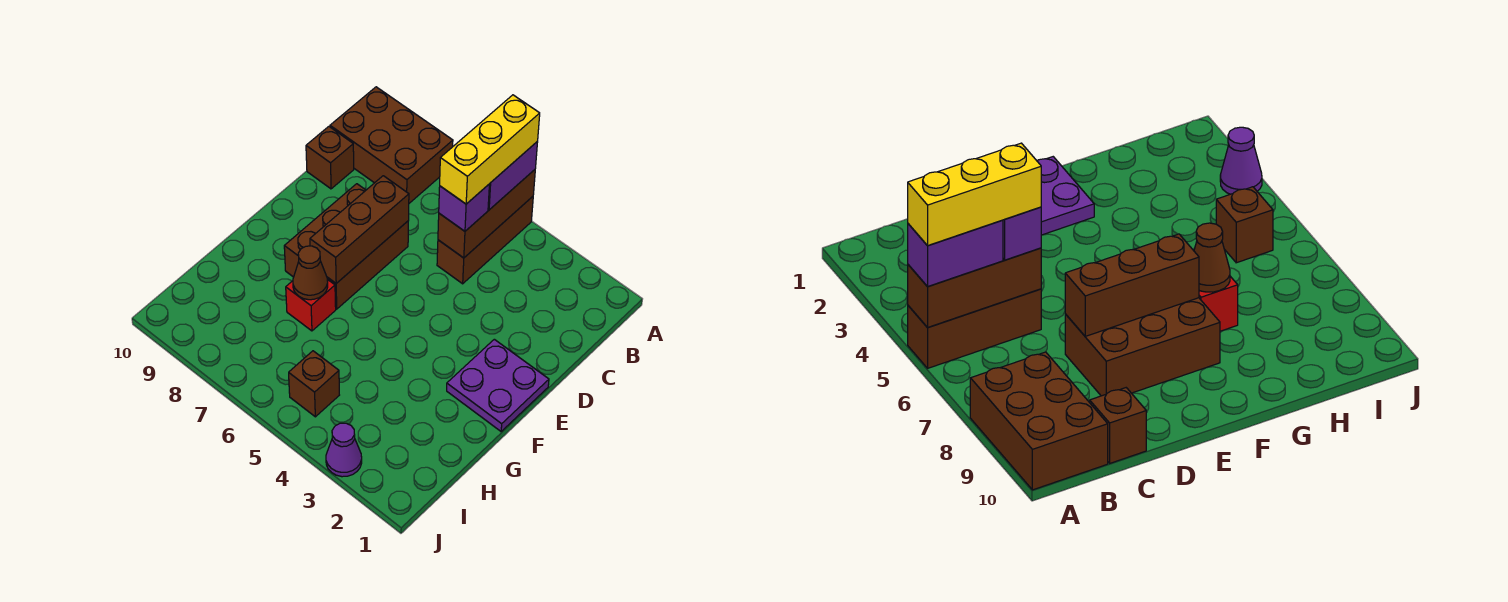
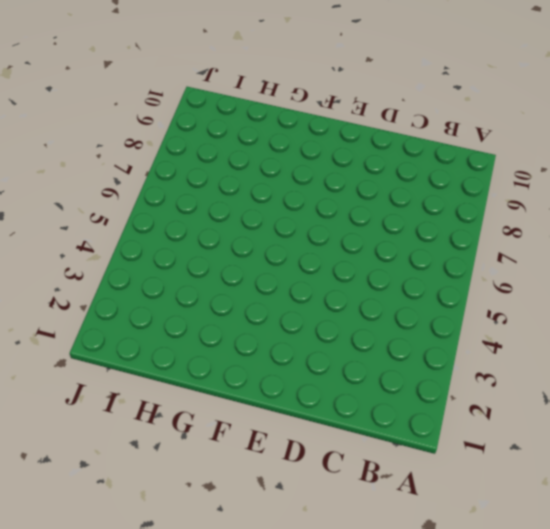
none -> brown 1x3 brick [437,197,533,284]
none -> brown 2x3 brick [330,87,453,203]
none -> brown 1x1 brick [306,127,354,189]

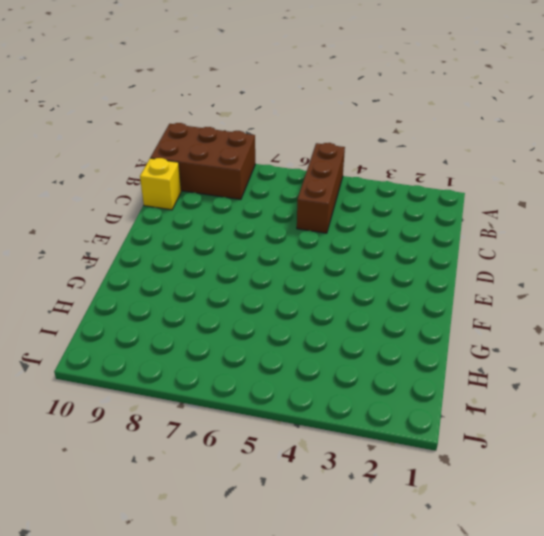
yellow 1x1 brick [140,158,181,210] -> brown 1x1 brick [306,127,354,189]
none -> brown 2x3 brick [284,184,408,309]
none -> purple 2x2 plate [447,339,549,431]
none -> red 1x1 brick [286,279,336,331]

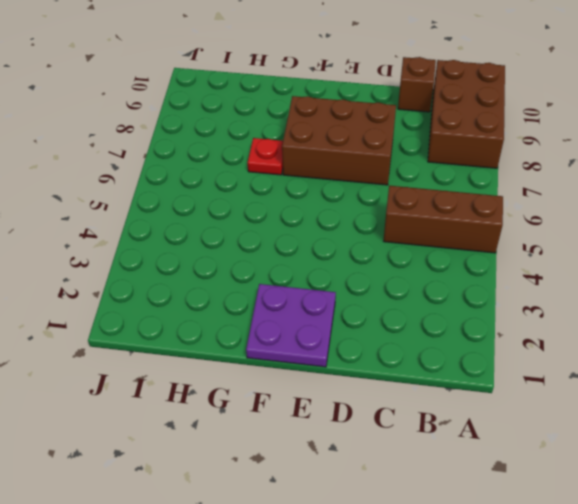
red 1x1 plate [248,138,283,175] -> red 1x1 brick [286,279,336,331]
none -> brown 1x1 brick [289,351,339,417]
none -> purple 1x1 cone [326,423,362,477]
none -> brown 1x3 brick [438,170,535,258]

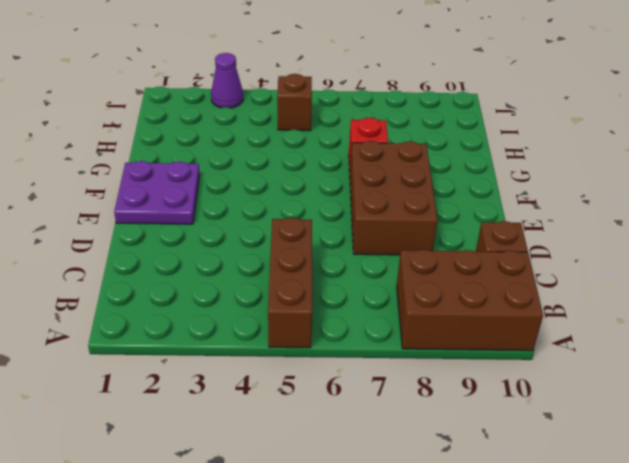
none -> brown 1x3 brick [438,170,535,258]
none -> brown 1x3 brick [310,176,409,283]
none -> brown 1x1 cone [293,246,328,300]

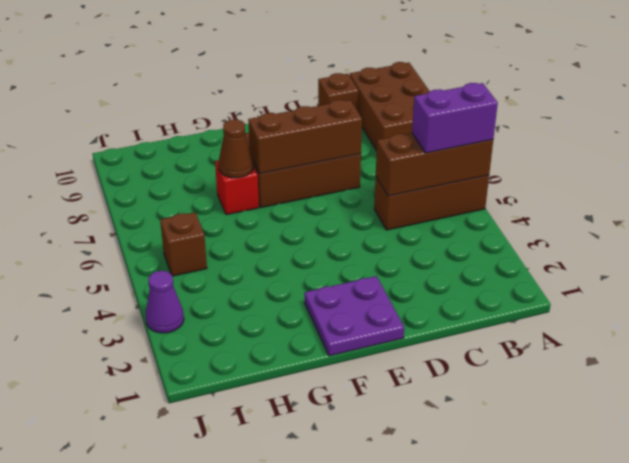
none -> purple 1x1 brick [439,185,489,231]
none -> yellow 1x3 brick [440,95,540,204]

